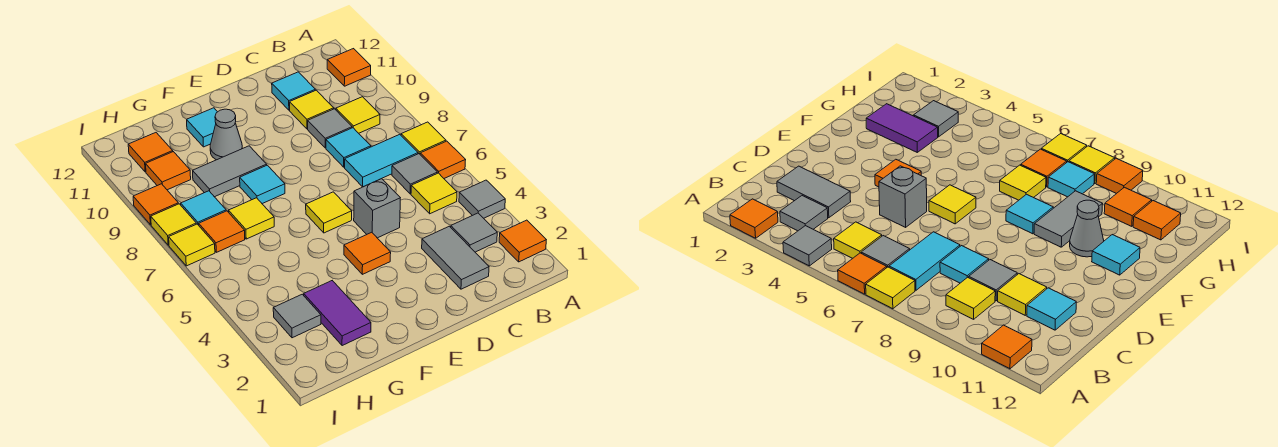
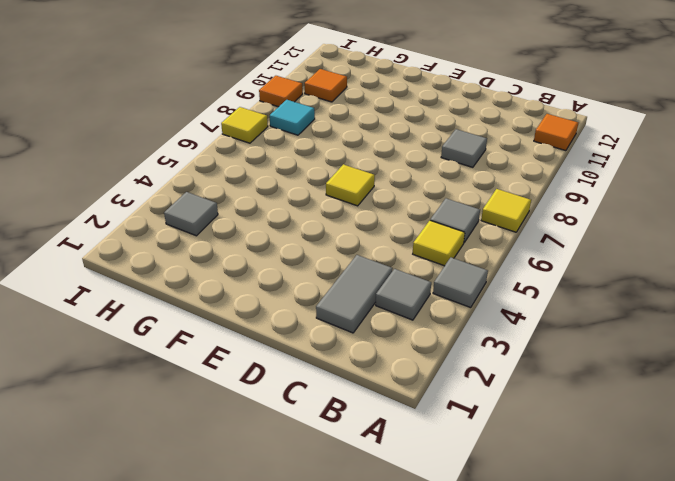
none -> orange 1x1 tile [499,220,546,262]
none -> orange 1x1 tile [420,141,465,178]
none -> cyan 1x2 tile [345,134,418,187]
none -> yellow 1x1 tile [336,97,380,133]

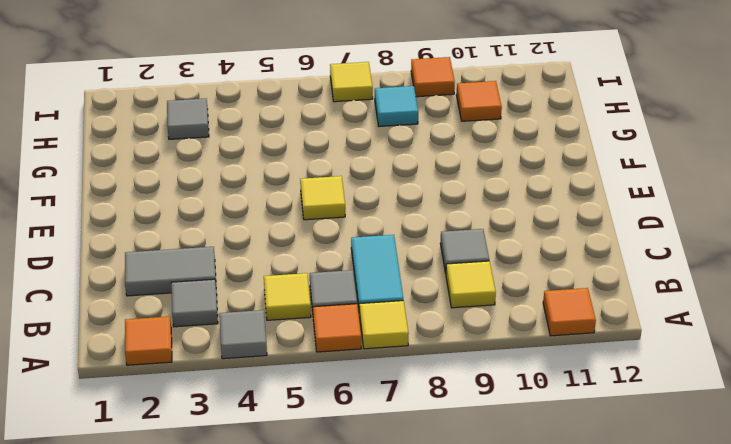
none -> cyan 1x1 tile [326,128,371,167]
none -> yellow 1x1 tile [290,90,334,129]
none -> cyan 1x1 tile [272,72,315,110]
none -> grey 1x1 brick [354,179,400,238]

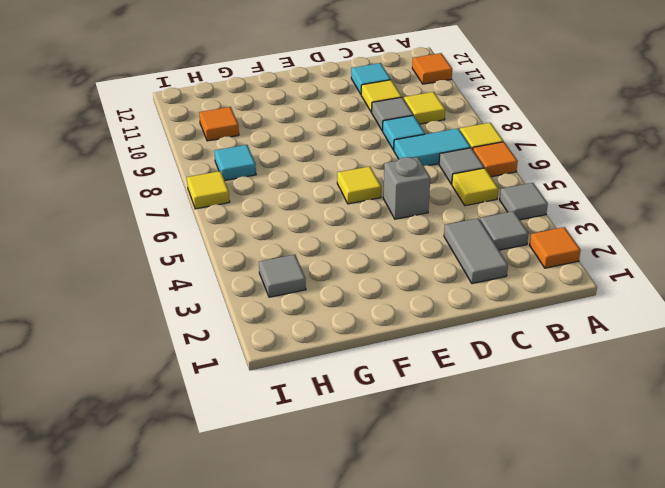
none -> orange 1x1 tile [344,232,391,274]
none -> cyan 1x1 tile [240,165,285,204]
none -> grey 1x2 tile [193,146,267,197]
none -> grey 1x1 cone [210,109,242,160]

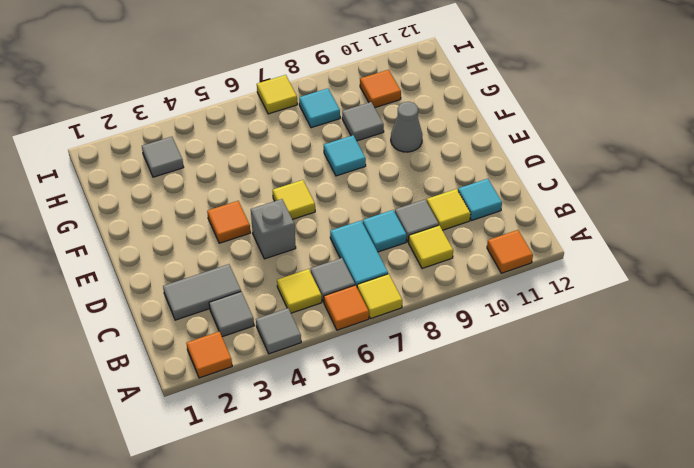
grey 1x1 tile [342,102,384,141] -> grey 1x2 tile [193,146,267,197]
none -> cyan 1x1 tile [187,108,217,147]
none -> purple 1x2 tile [304,281,371,346]
none -> yellow 1x1 tile [228,198,274,239]
none -> orange 1x1 tile [199,211,245,252]

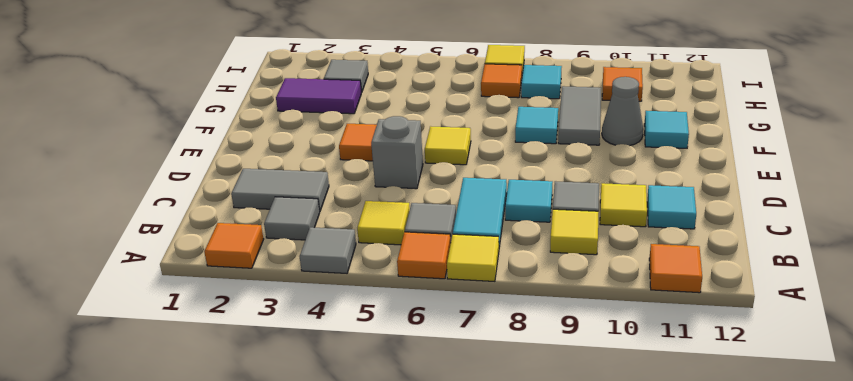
none -> yellow 1x1 tile [228,198,274,239]
none -> orange 1x1 tile [128,133,173,172]
none -> yellow 1x1 tile [151,204,196,245]
none -> orange 1x1 tile [133,184,178,225]

